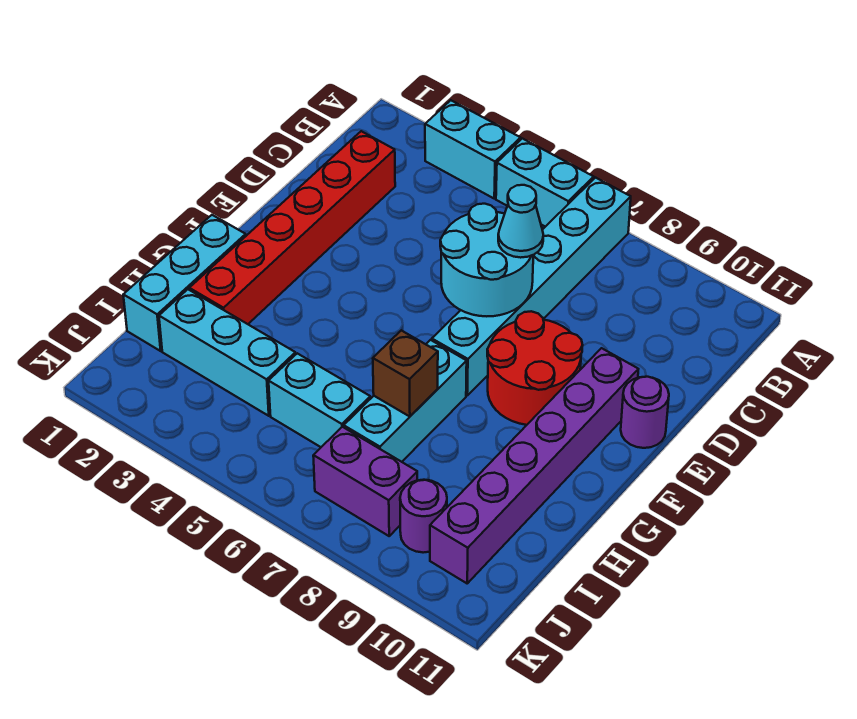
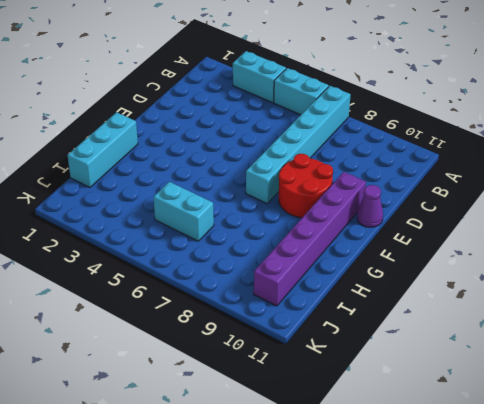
purple 1x1 cone [357,185,383,227] -> purple 1x1 round brick [621,377,669,448]
none -> red 1x6 brick [189,131,395,324]
none -> cyan 1x3 brick [344,340,467,462]
none -> cyan 1x3 brick [159,289,295,416]

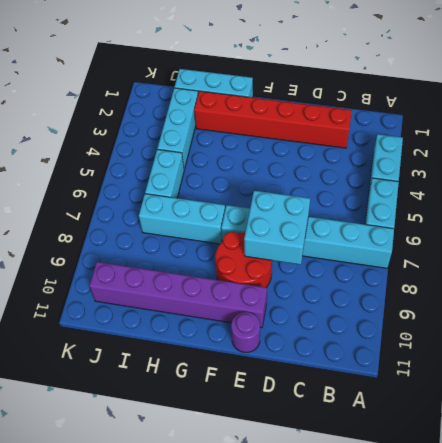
cyan 2x2 brick [244,191,310,265] -> cyan 2x2 round brick [440,204,533,316]
none -> purple 1x2 brick [313,427,417,536]
none -> purple 1x1 round brick [400,480,447,553]
none -> brown 1x1 brick [373,330,438,417]

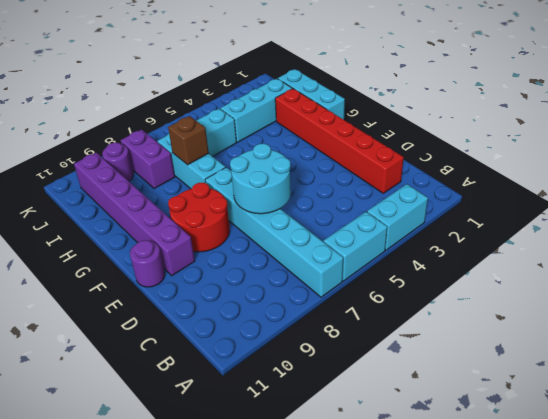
purple 1x2 brick [121,130,175,189] -> purple 1x2 brick turned to [313,427,417,536]
none -> cyan 1x1 cone [498,185,543,258]

